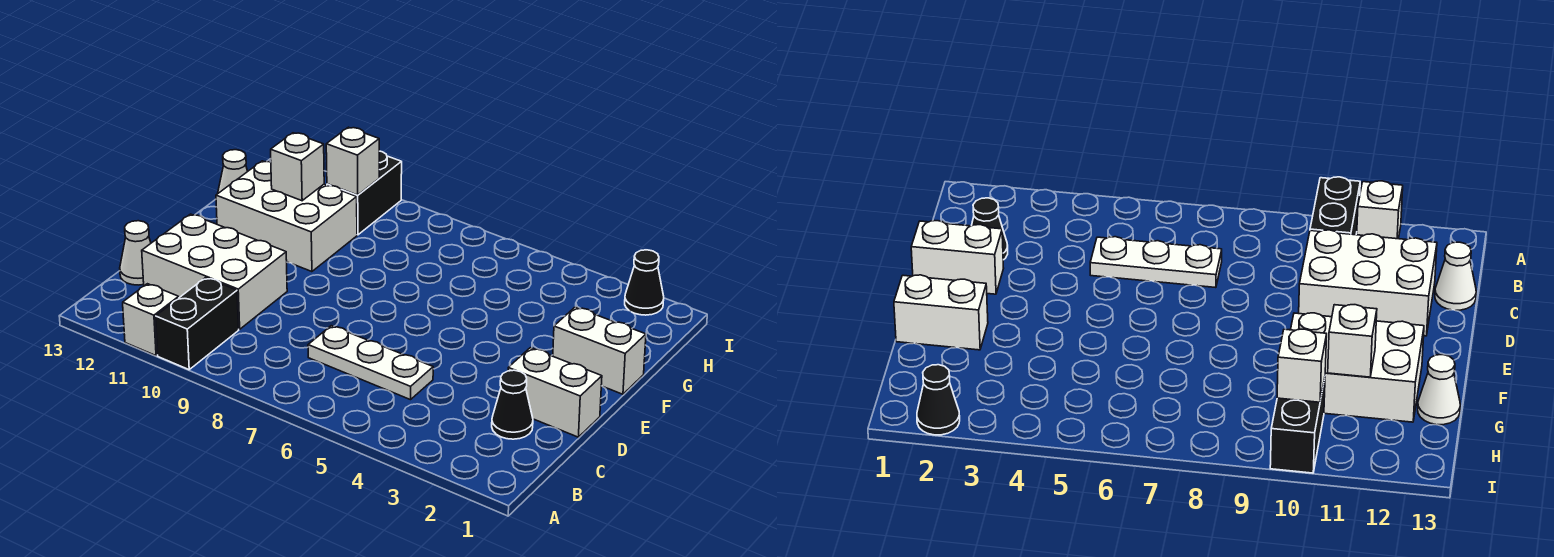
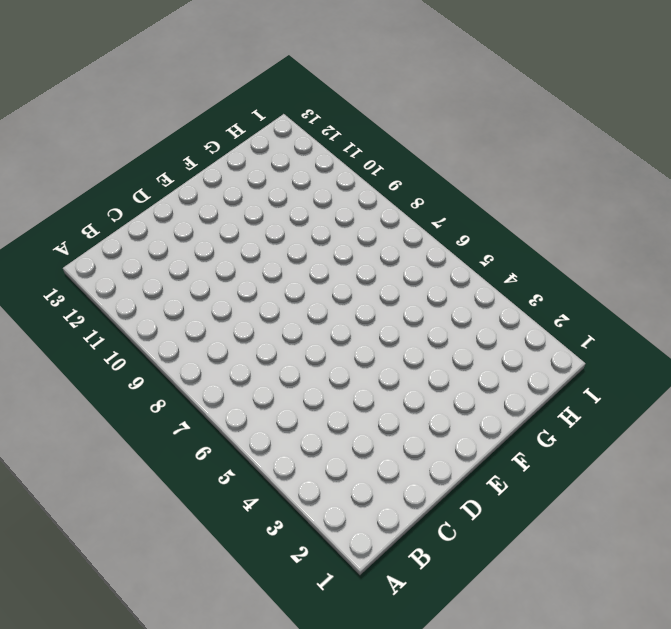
none -> black 1x2 brick [156,278,239,370]
none -> white 1x1 brick [123,284,179,356]
none -> black 1x1 cone [492,370,533,439]

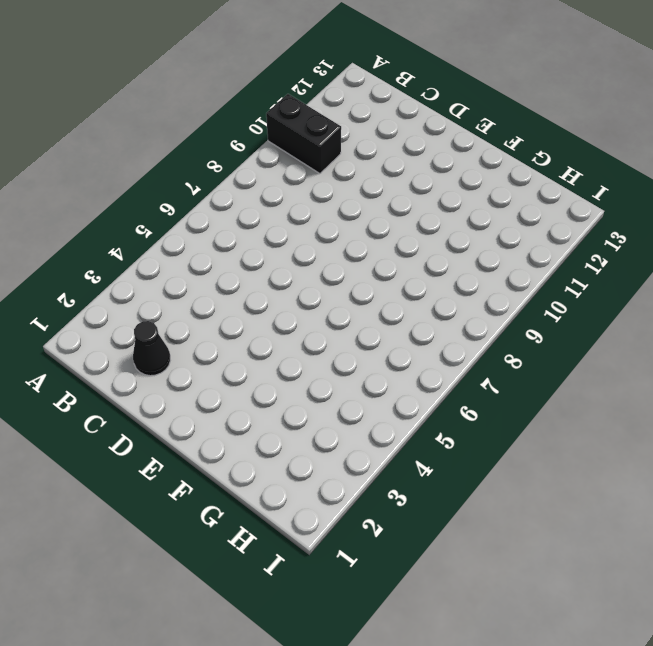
none -> white 1x1 brick [123,284,179,356]
none -> white 1x3 plate [308,326,433,400]
none -> white 2x3 brick [142,214,287,329]

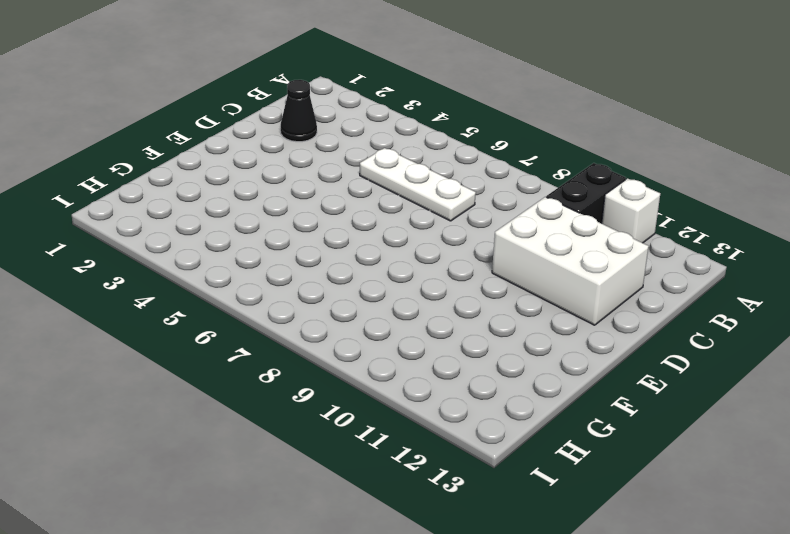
none -> white 1x1 cone [120,221,151,285]
none -> white 1x2 brick [508,348,602,437]
none -> white 1x2 brick [553,307,646,394]

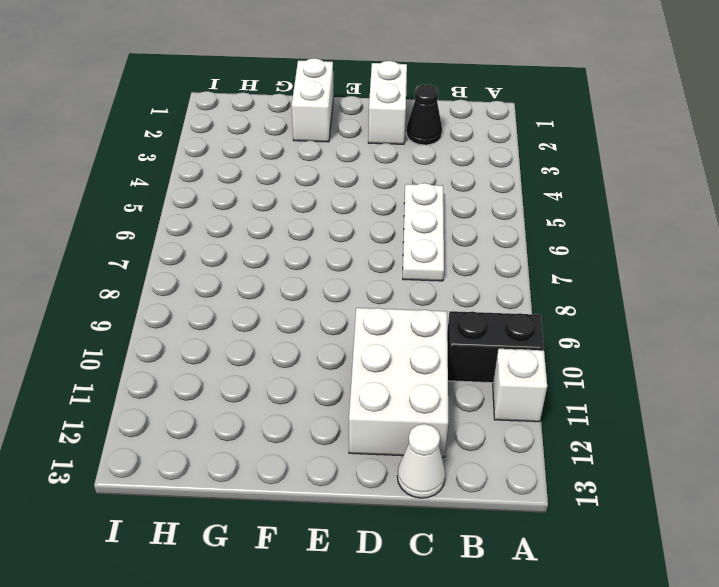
none -> white 2x3 brick [216,161,357,272]
none -> white 1x1 cone [218,150,248,193]
none -> black 1x2 brick [327,151,402,235]

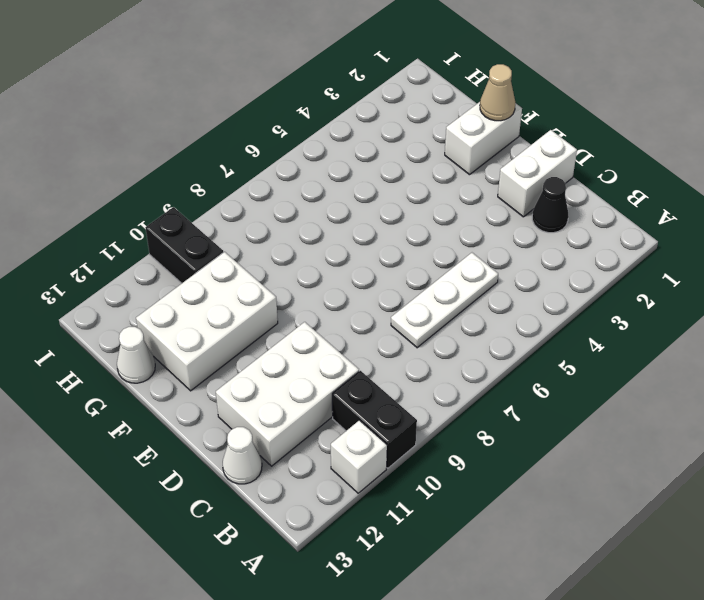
tan 1x1 cone [480,64,515,121] -> none
none -> black 1x1 cone [625,250,664,315]
none -> white 1x1 brick [271,133,324,201]
none -> white 1x1 brick [326,127,379,195]

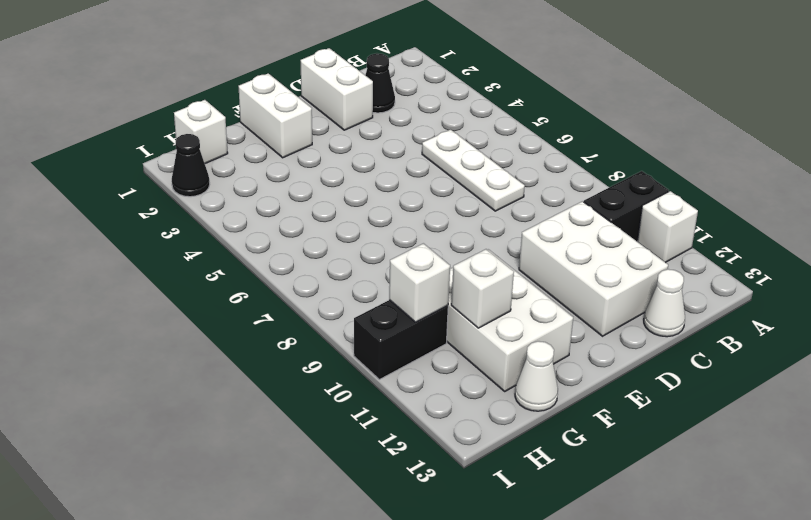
white 1x1 brick [174,100,228,164] -> none

